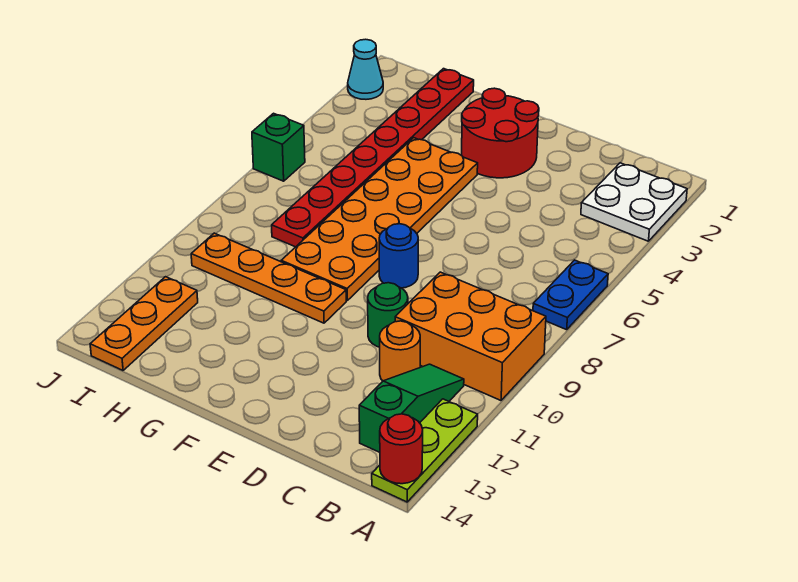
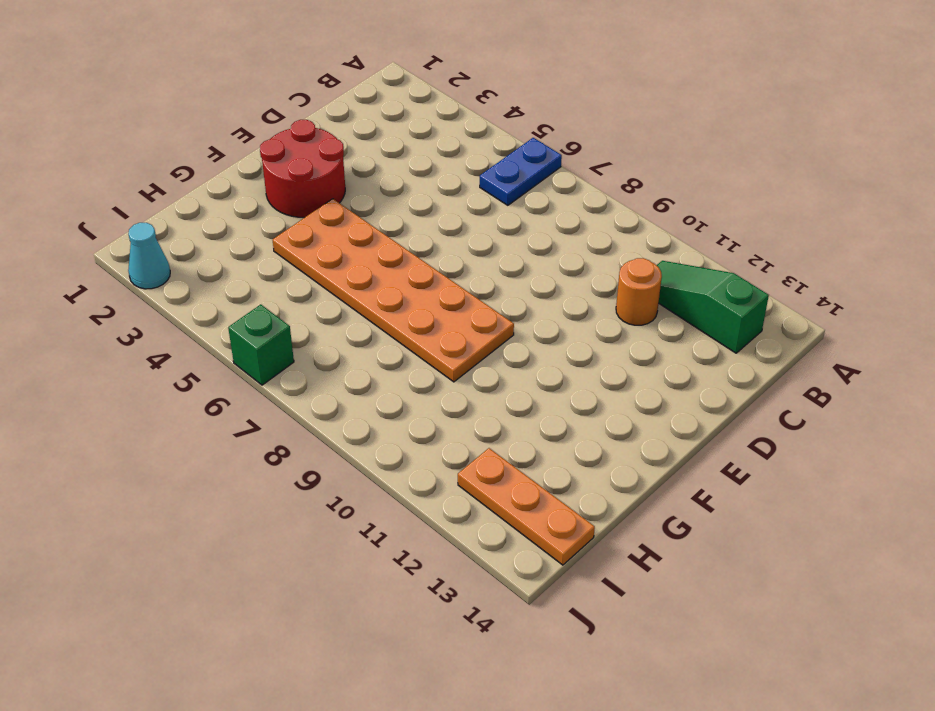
blue 1x2 plate [480,138,562,205] -> blue 1x2 plate turned to [533,260,608,330]
none -> white 2x2 plate [581,163,687,241]
none -> orange 2x3 brick [395,272,546,400]
none -> lime 1x3 plate [372,399,478,502]

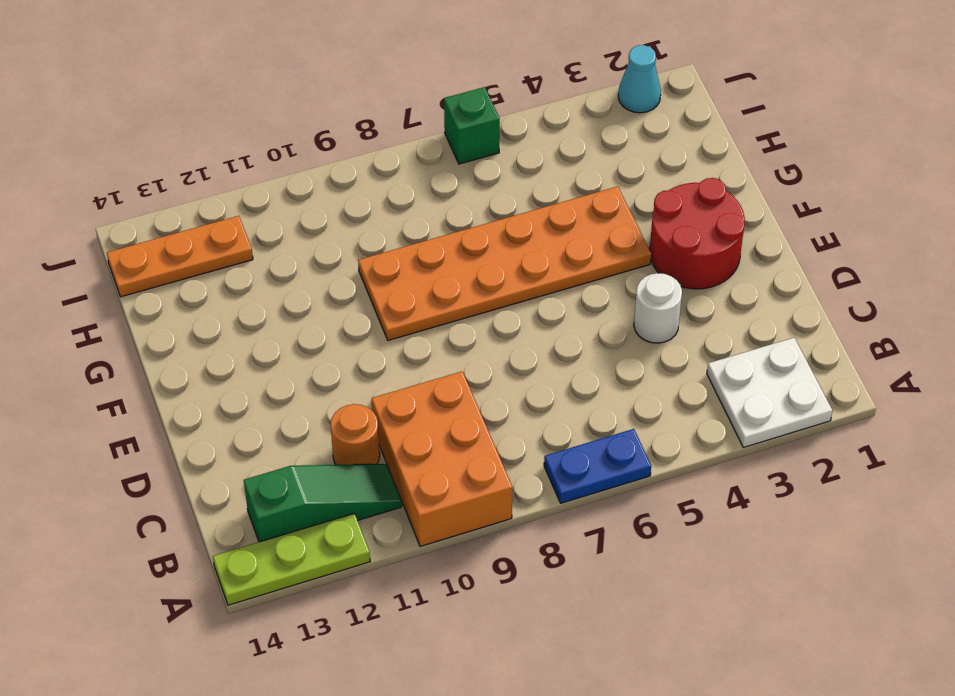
white 1x1 round brick [634,273,682,343] -> none
none -> green 1x1 round brick [368,283,408,347]
none -> blue 1x1 round brick [379,224,418,288]
none -> orange 1x4 plate [191,233,346,323]

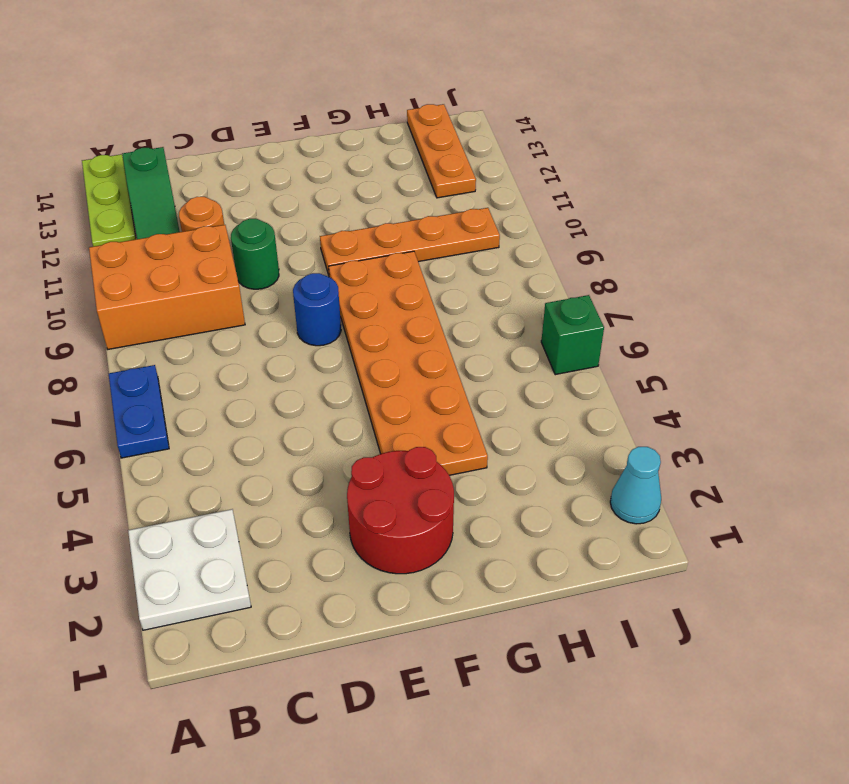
none -> red 1x8 plate [272,69,474,247]
none -> red 1x1 round brick [380,414,423,484]

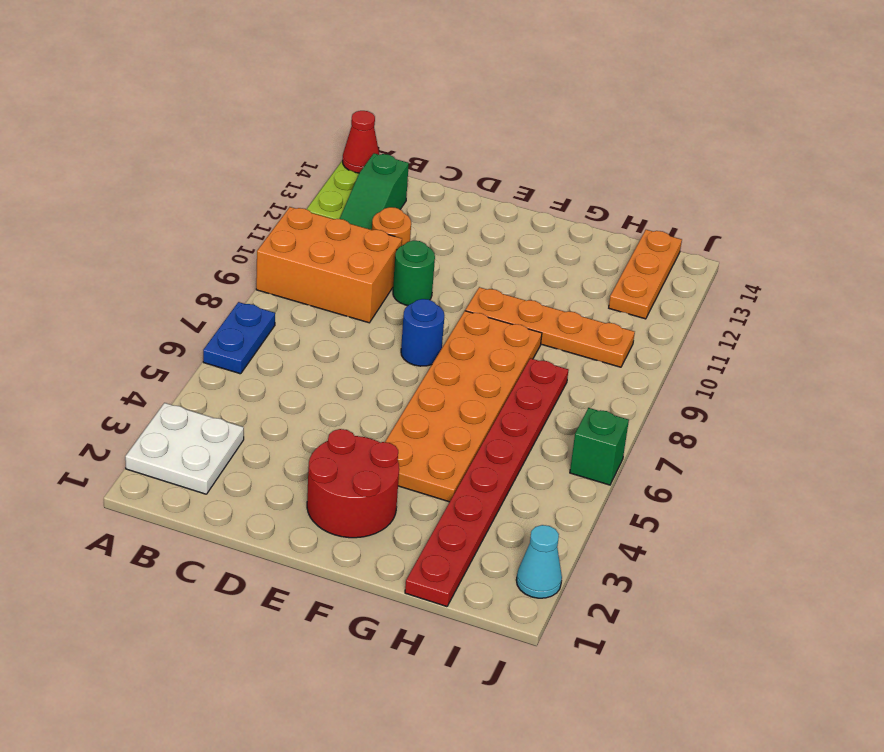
red 1x1 cone [343,111,379,173] -> red 1x1 round brick [380,414,423,484]

